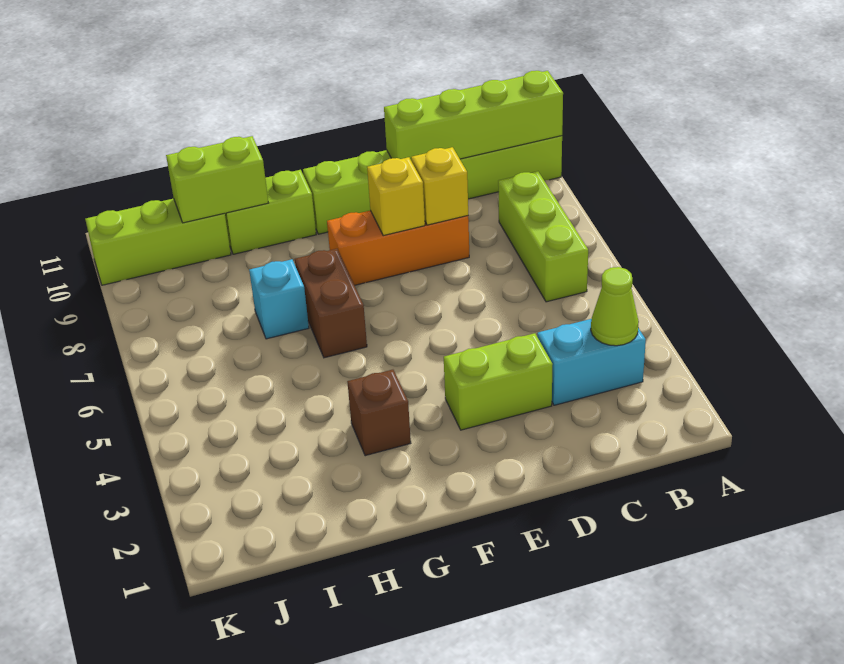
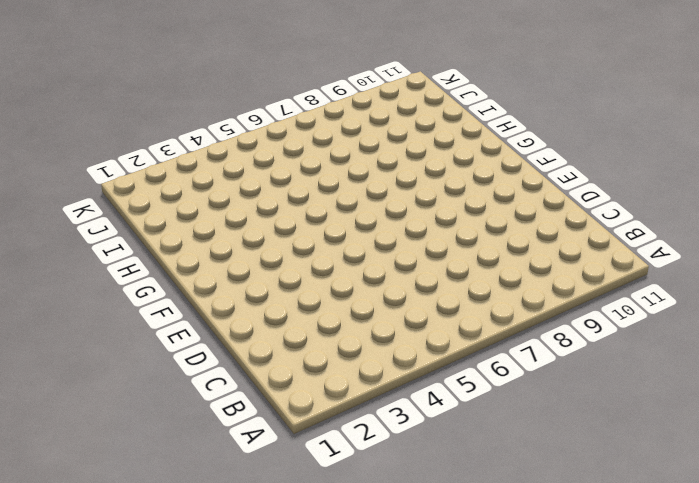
none -> lime 1x6 brick [303,136,562,234]
none -> cyan 1x2 brick [537,319,646,405]
none -> lime 1x3 brick [498,171,588,302]

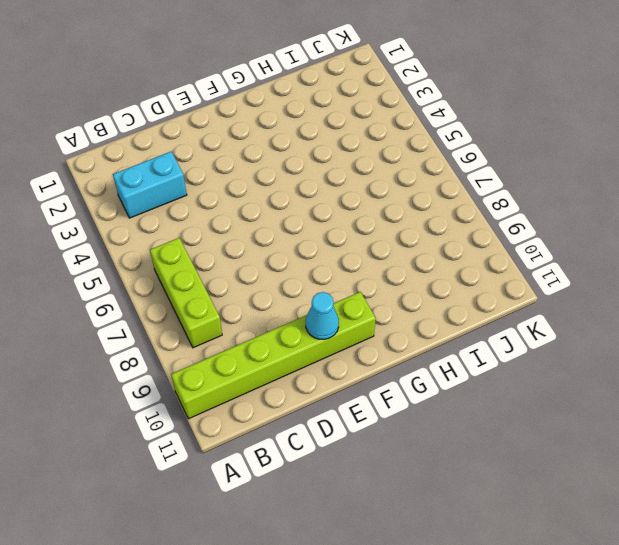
cyan 1x1 cone [306,292,339,339] -> none
none -> lime 1x2 brick [444,333,553,430]
none -> orange 1x3 brick [327,211,469,285]
none -> brown 1x1 brick [347,370,411,456]

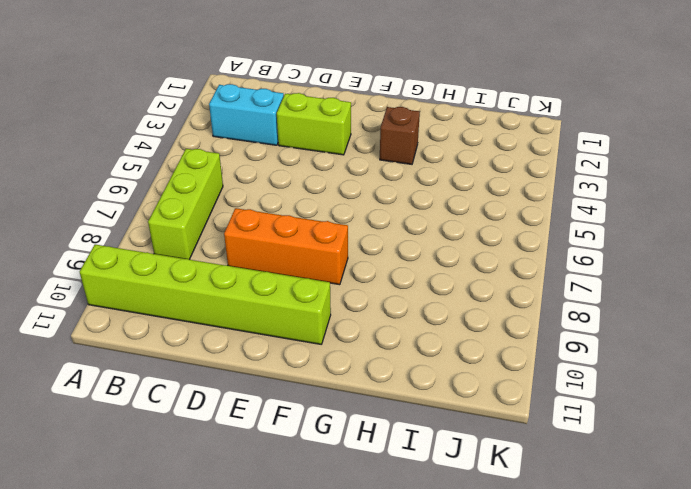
none -> brown 1x2 brick [295,249,367,358]
none -> lime 1x2 brick [225,170,316,254]
none -> cyan 1x1 brick [249,259,309,339]

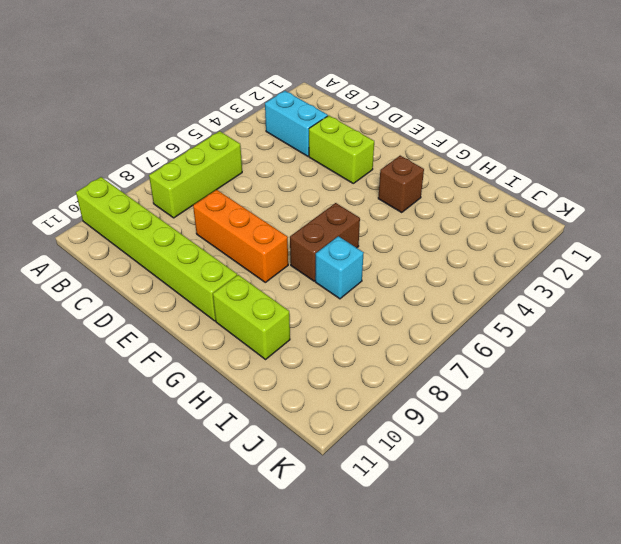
none -> lime 1x3 brick [85,198,231,285]
none -> lime 1x4 brick [384,71,563,160]
none -> lime 1x1 cone [591,267,639,346]

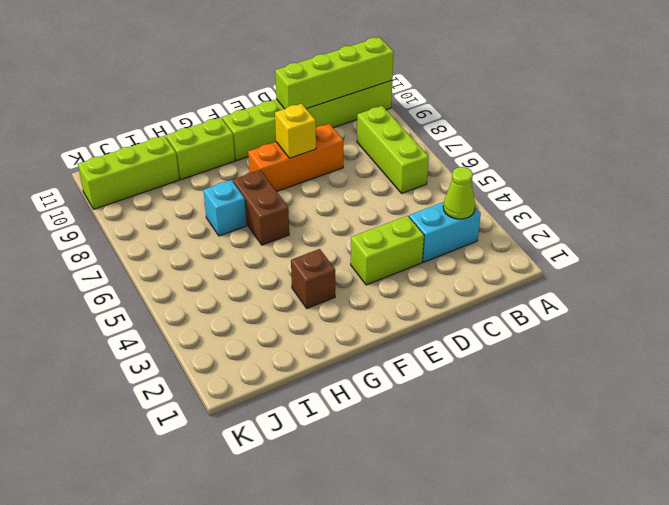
none -> yellow 1x1 brick [411,147,468,225]
none -> lime 1x2 brick [166,136,268,223]

